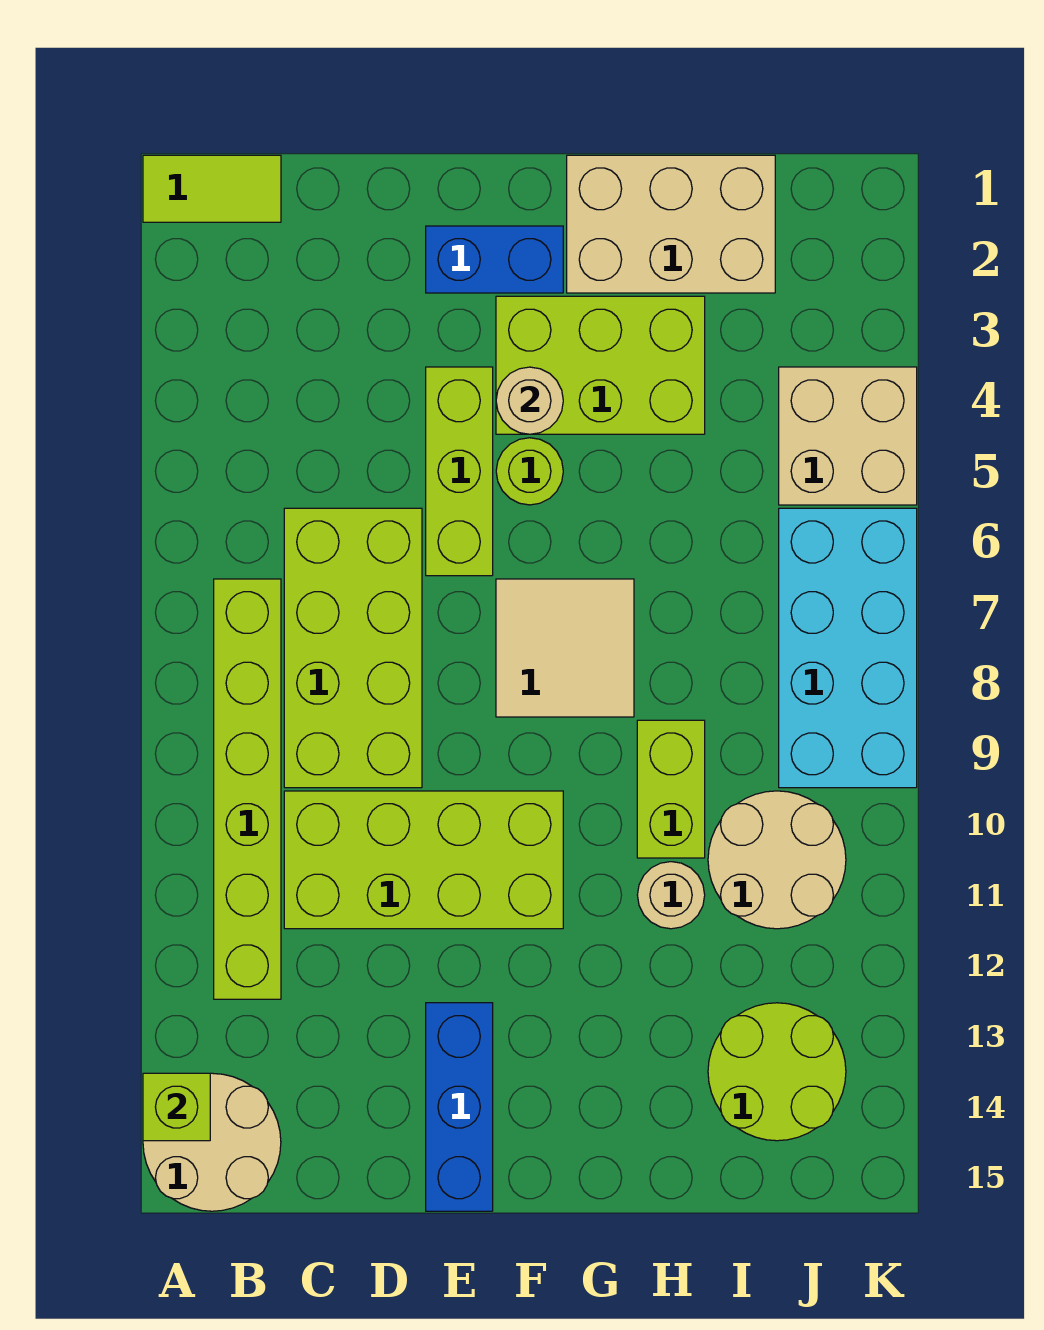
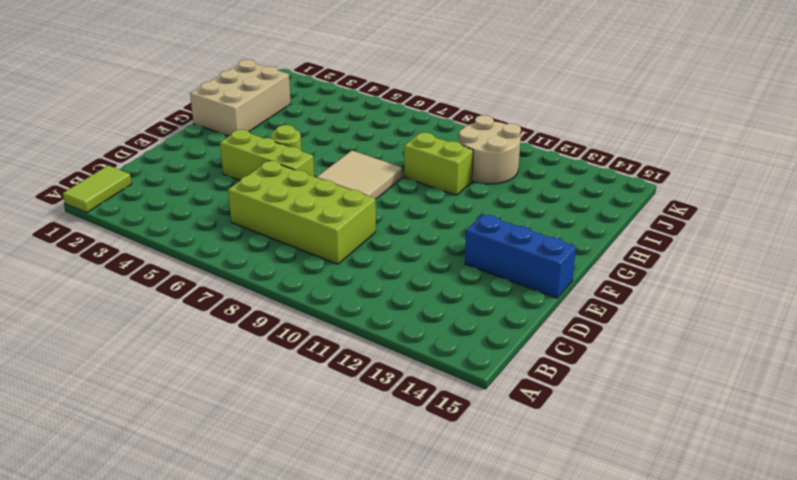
none -> tan 2x2 round brick [143,1073,281,1211]
none -> lime 1x6 brick [214,579,281,999]
none -> lime 2x4 brick [284,791,563,929]

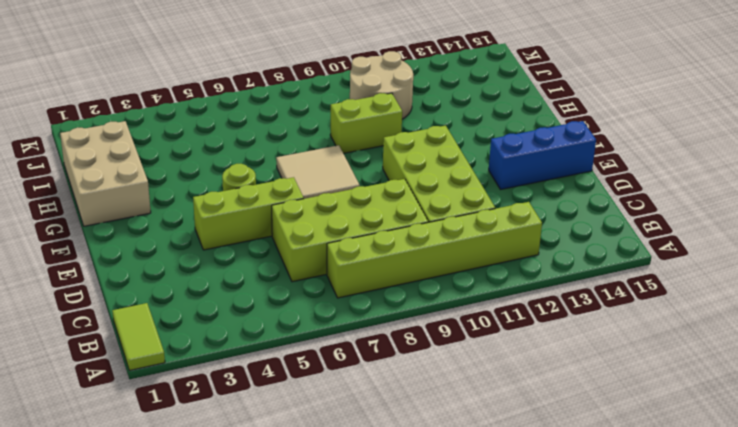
none -> tan 2x2 round brick [143,1073,281,1211]
none -> blue 1x2 brick [426,226,563,293]
none -> lime 2x3 brick [496,296,705,434]

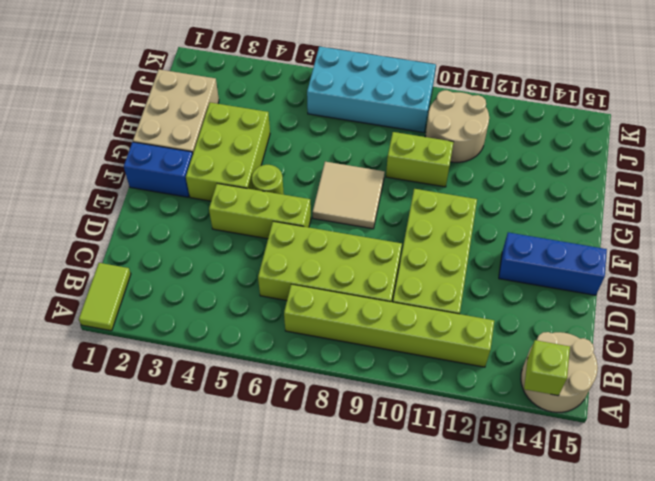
blue 1x2 brick [124,142,193,197] -> blue 1x2 brick turned to [426,226,563,293]
none -> tan 1x1 round brick [637,862,705,929]
none -> lime 2x2 round brick [708,1003,846,1141]
none -> tan 2x2 brick [779,367,917,505]

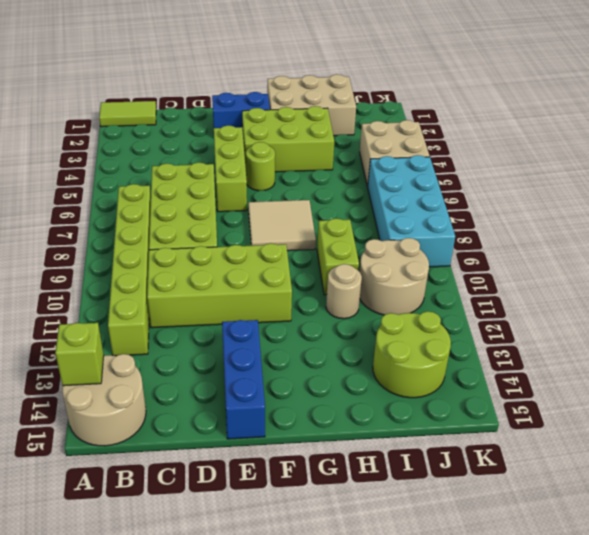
none -> tan 1x1 round brick [496,367,563,434]

